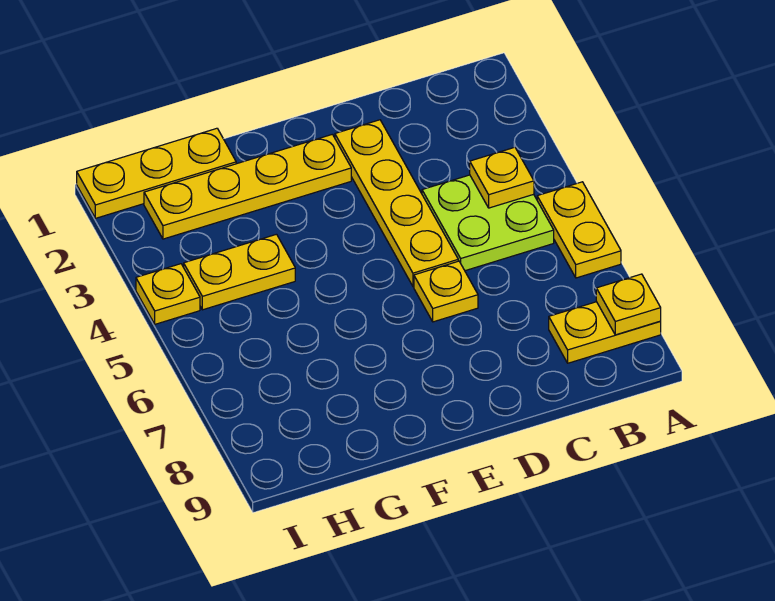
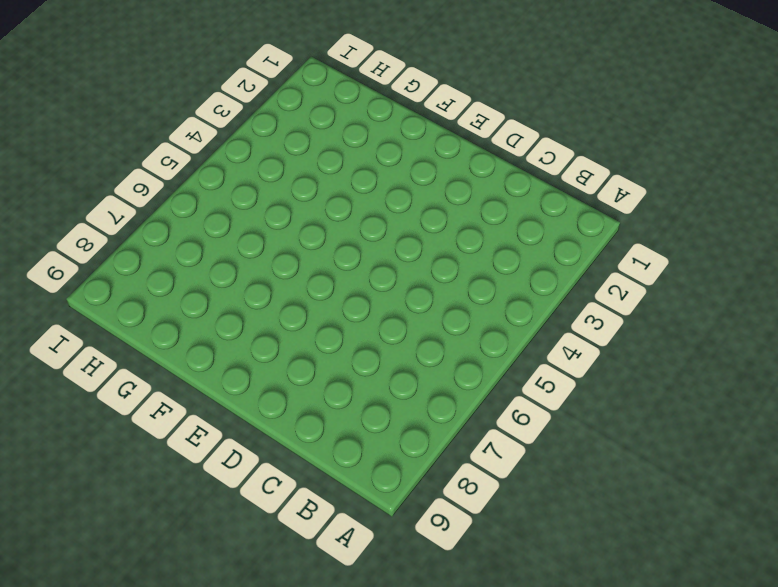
none -> yellow 1x2 plate [537,182,621,278]
none -> yellow 1x2 plate [549,302,661,363]

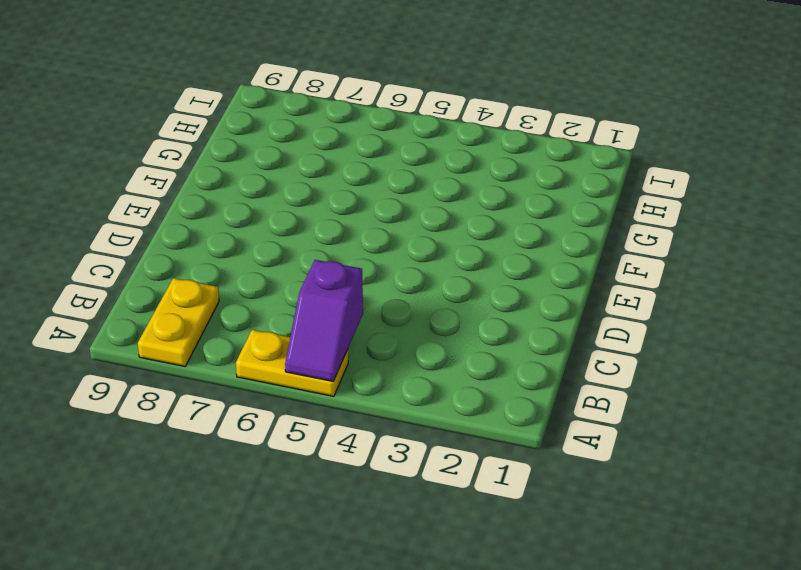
purple 1x2 slope [285,260,363,381] -> none
none -> lime 2x2 plate [422,175,554,271]
none -> yellow 1x4 plate [335,120,458,287]

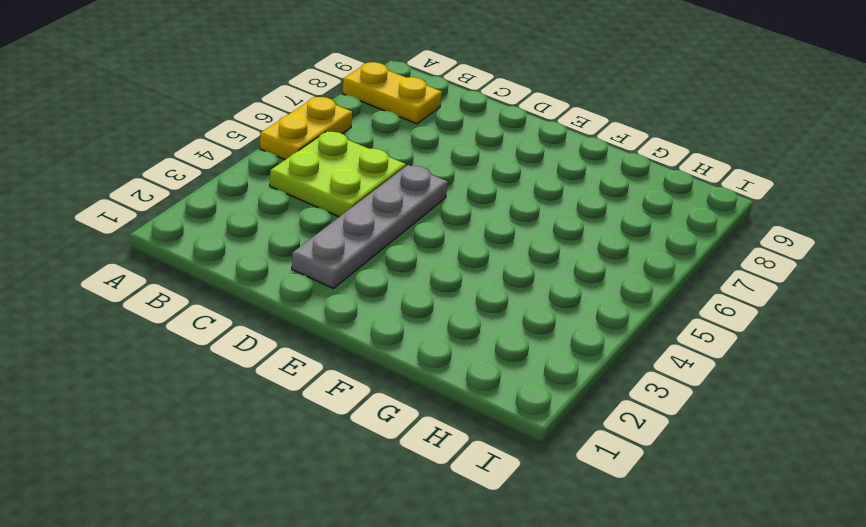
grey 1x4 plate [292,165,448,289] -> yellow 1x4 plate [335,120,458,287]
none -> yellow 1x1 plate [414,261,478,322]
none -> yellow 1x4 plate [144,134,351,239]

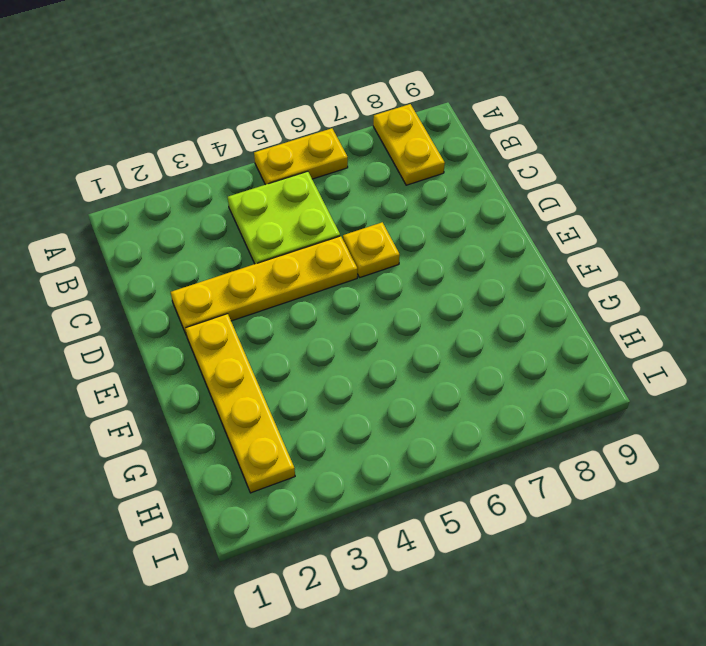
none -> yellow 1x3 plate [77,128,236,218]
none -> yellow 1x2 plate [184,234,295,310]

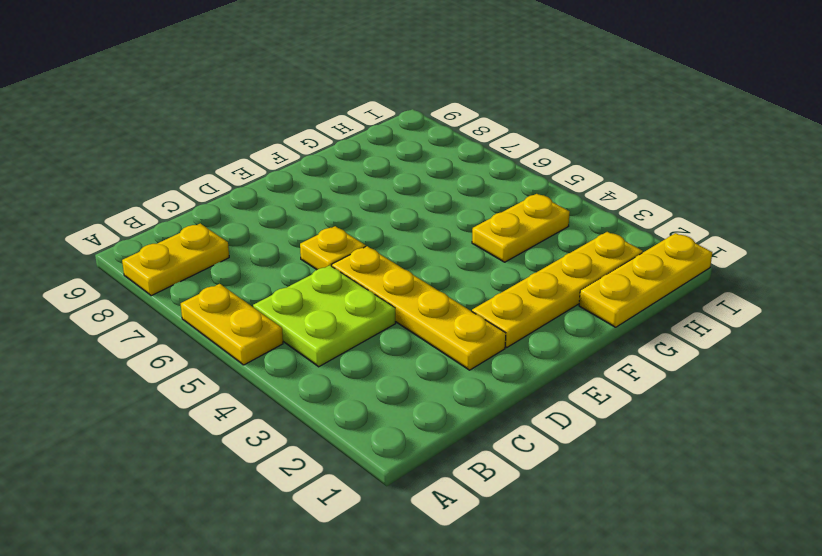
none -> yellow 1x1 plate [136,264,200,324]
none -> yellow 1x1 plate [596,274,661,335]

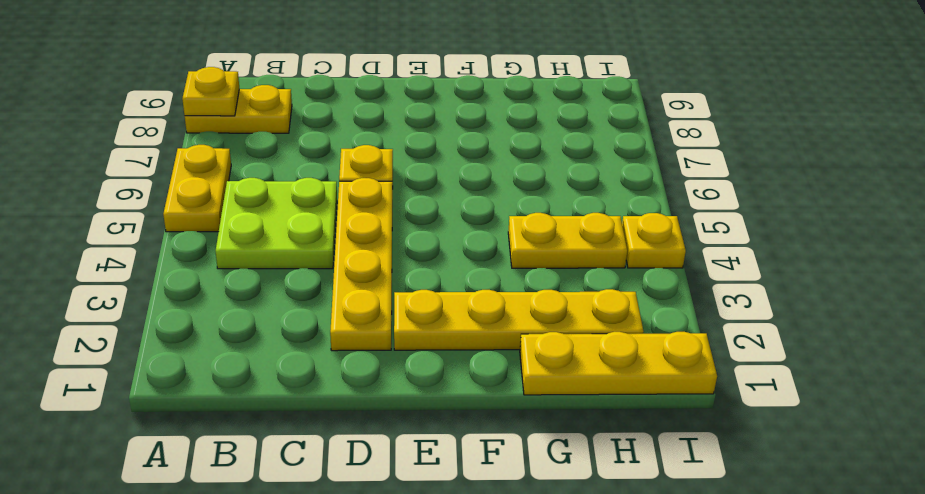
none -> yellow 1x1 plate [470,147,534,208]

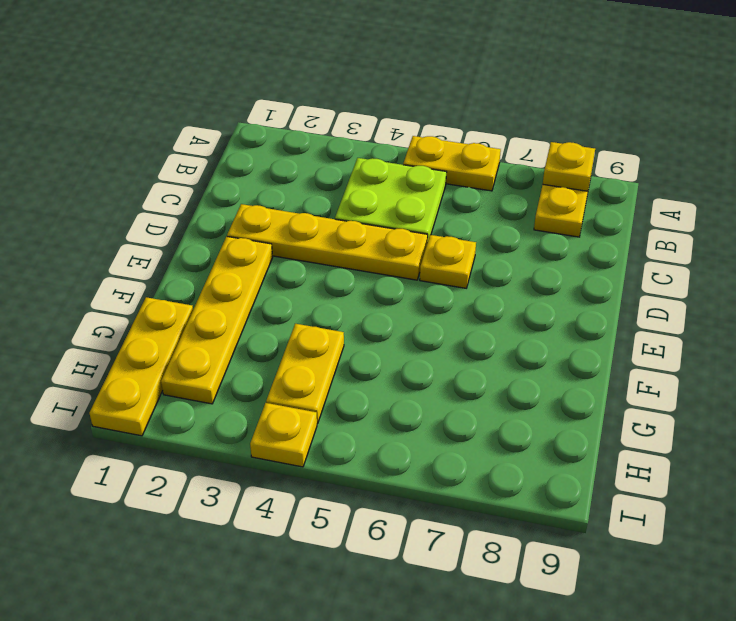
none -> yellow 1x1 plate [470,147,534,208]

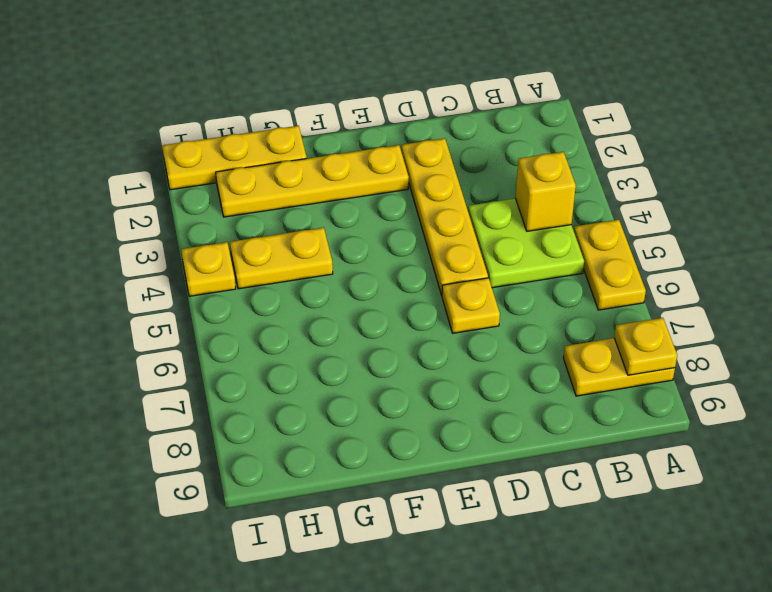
yellow 1x1 brick [515,152,576,231] -> yellow 1x1 plate [470,147,534,208]

